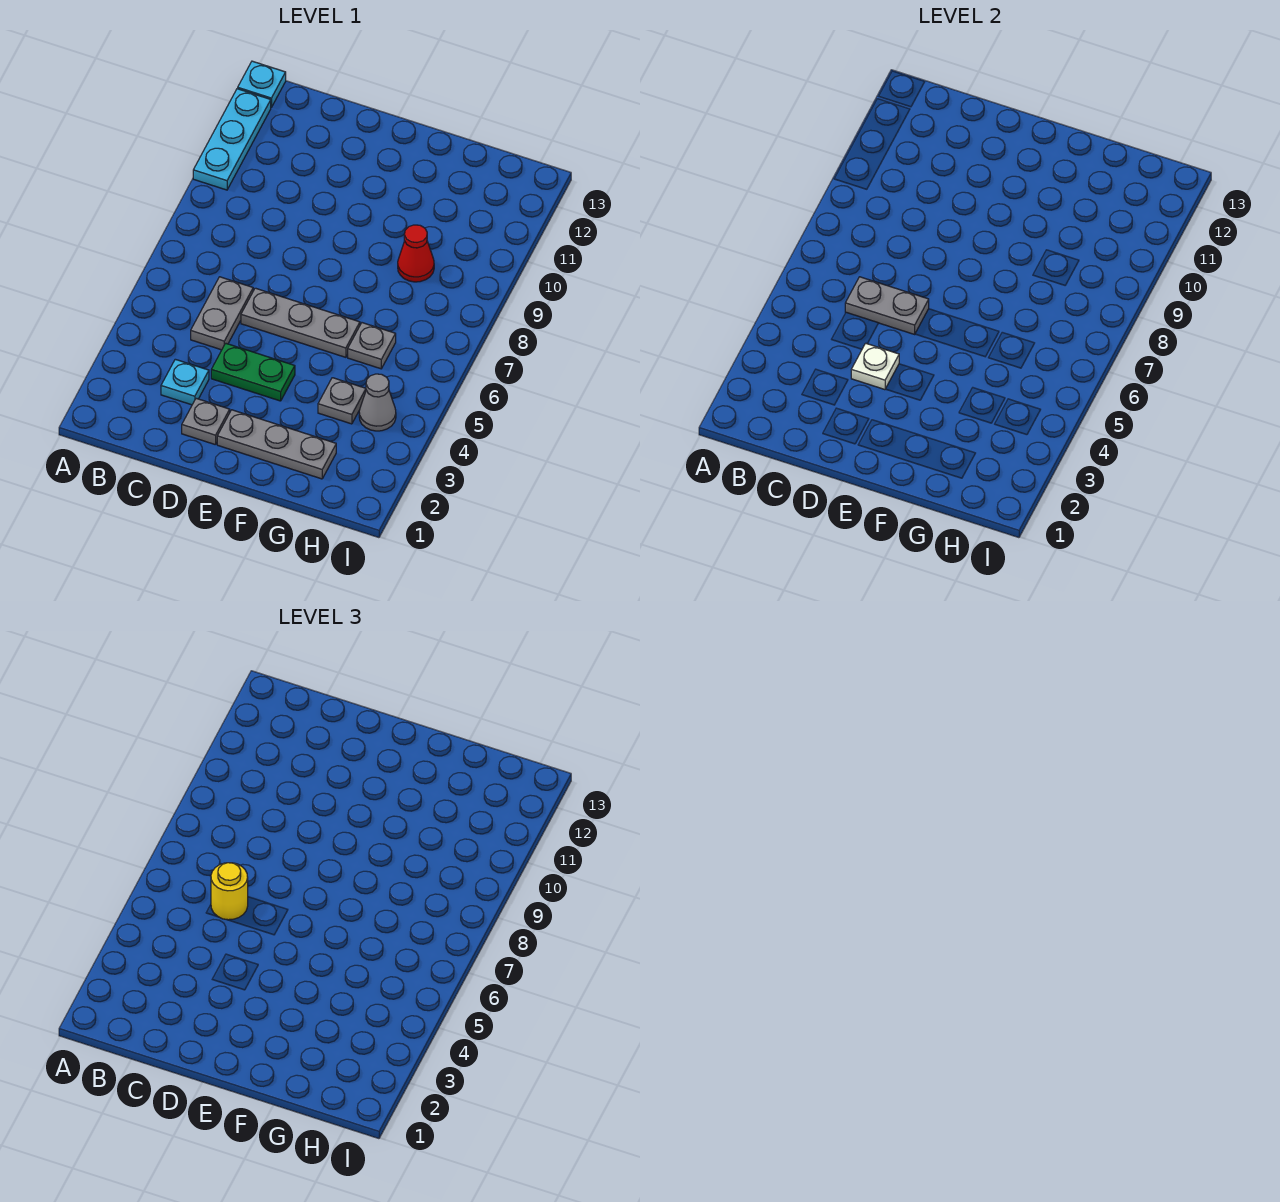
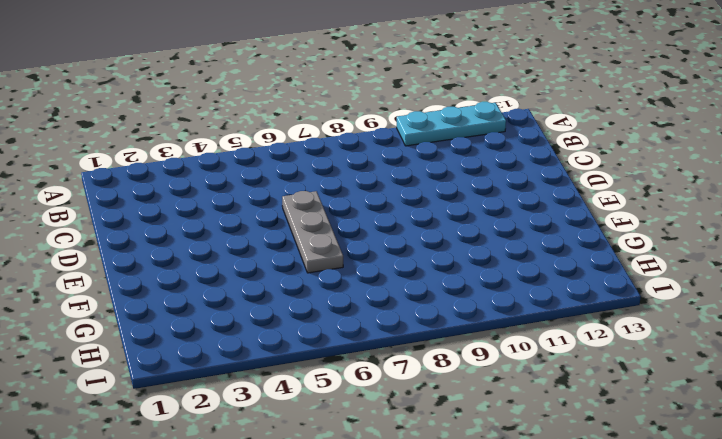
none -> cyan 1x1 plate [238,61,286,107]
none -> cyan 1x1 plate [161,359,209,405]
none -> grey 1x2 plate [191,277,253,350]

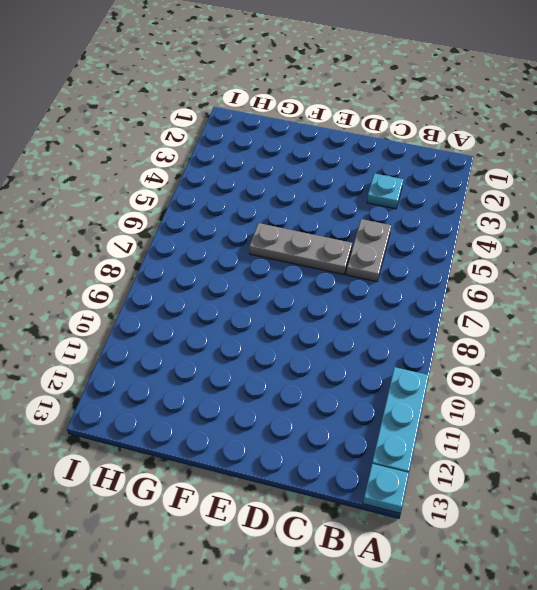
none -> grey 1x1 plate [182,398,230,445]
none -> green 1x2 plate [211,343,295,401]
none -> grey 1x3 plate [217,410,336,479]

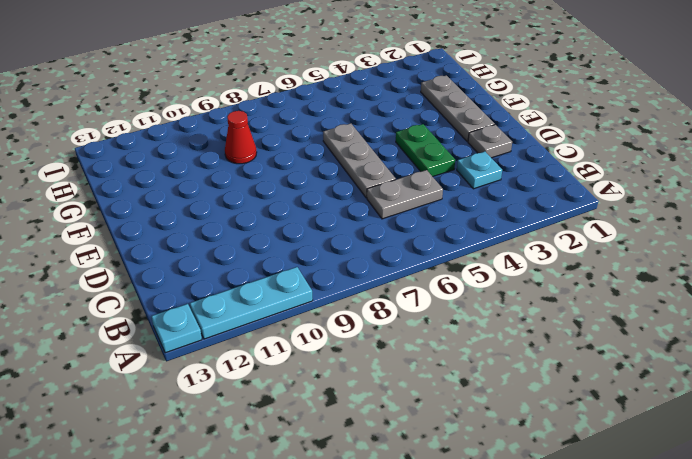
none -> grey 1x1 plate [318,378,366,424]
none -> grey 1x1 plate [348,323,396,369]
none -> grey 1x1 cone [359,374,396,431]

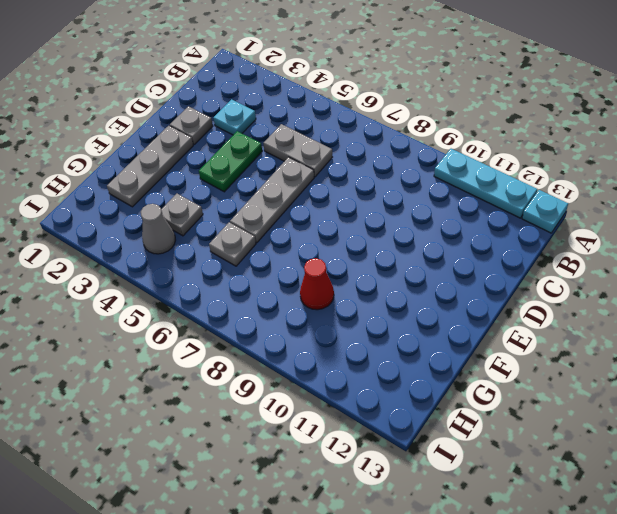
none -> grey 1x2 plate [845,277,929,334]
none -> white 1x1 plate [851,343,899,390]
none -> yellow 1x1 round brick [211,863,248,920]

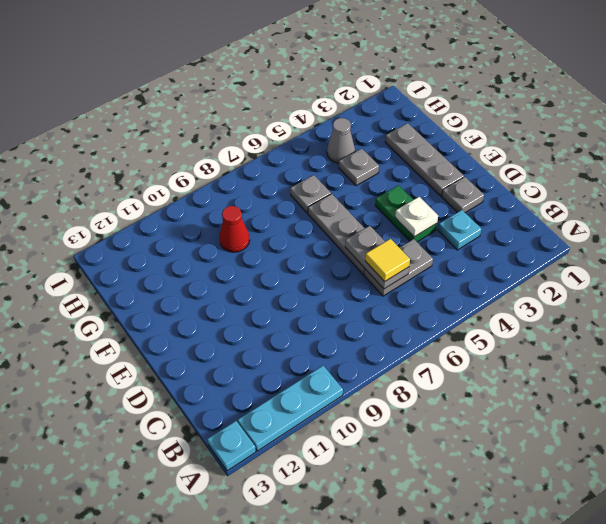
yellow 1x1 tile [365,239,410,282] -> yellow 1x1 round brick [211,863,248,920]

